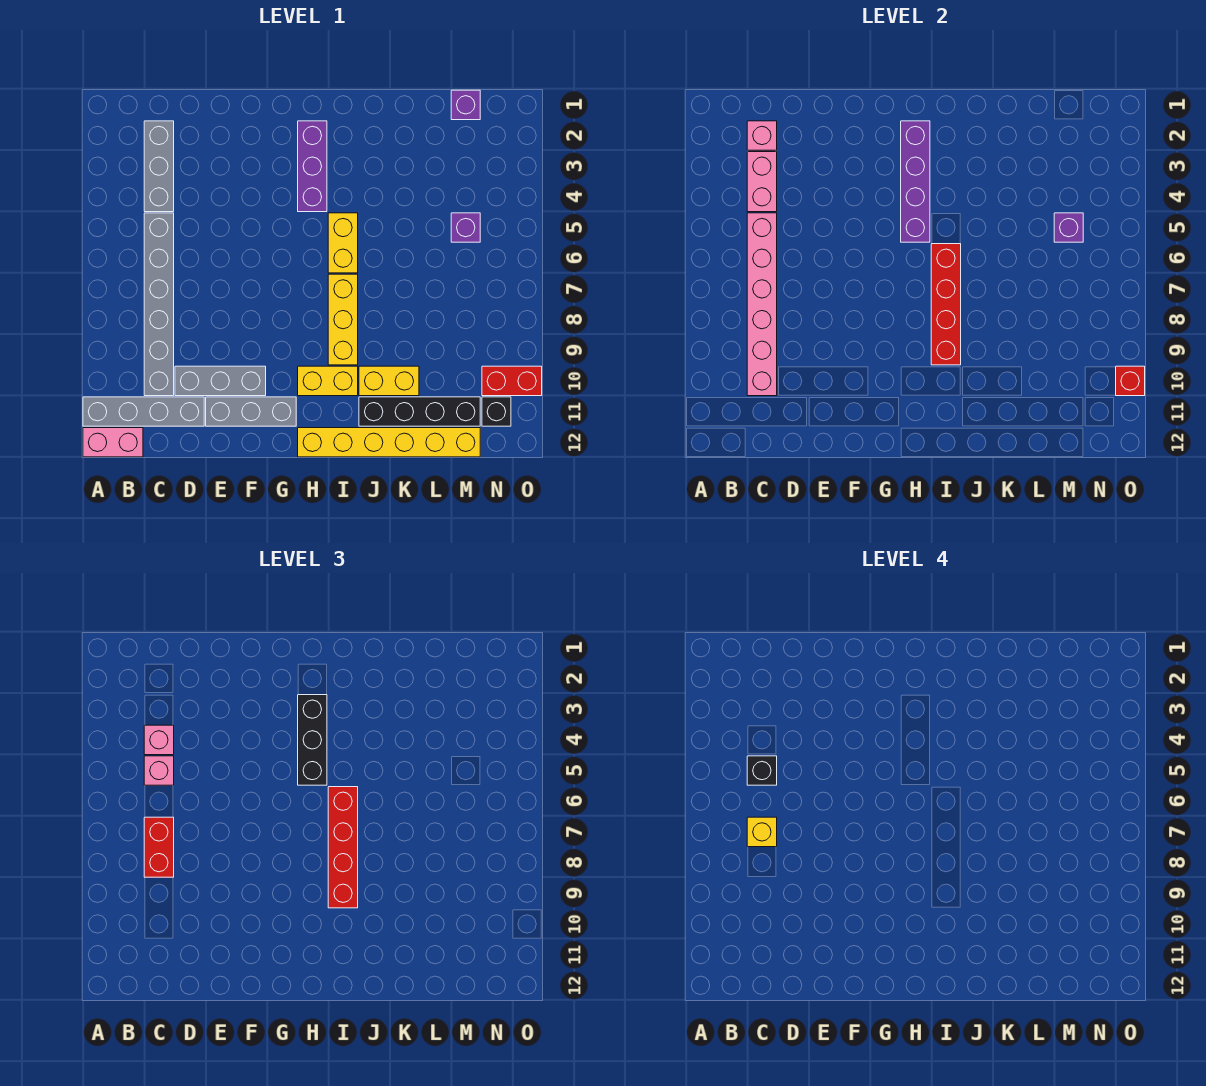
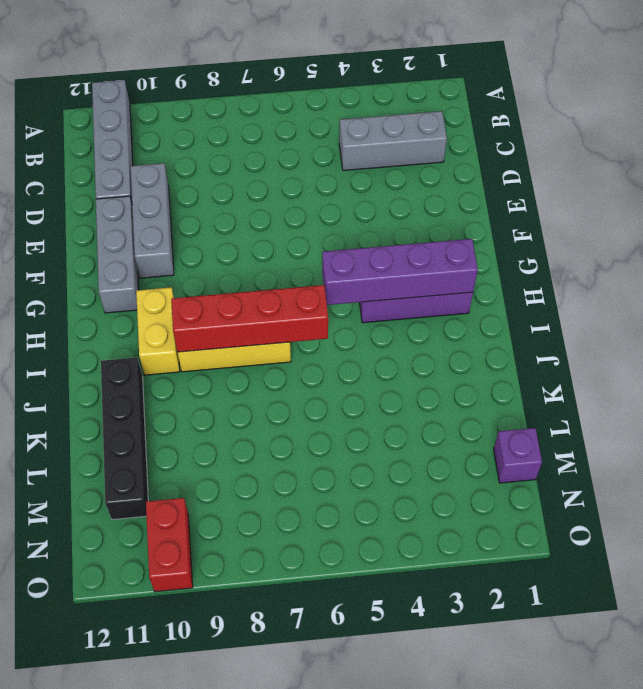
none -> pink 1x2 brick [83,428,143,457]
none -> grey 1x6 brick [144,213,174,396]
none -> yellow 1x6 brick [298,428,480,457]
none -> yellow 1x2 brick [328,213,358,273]

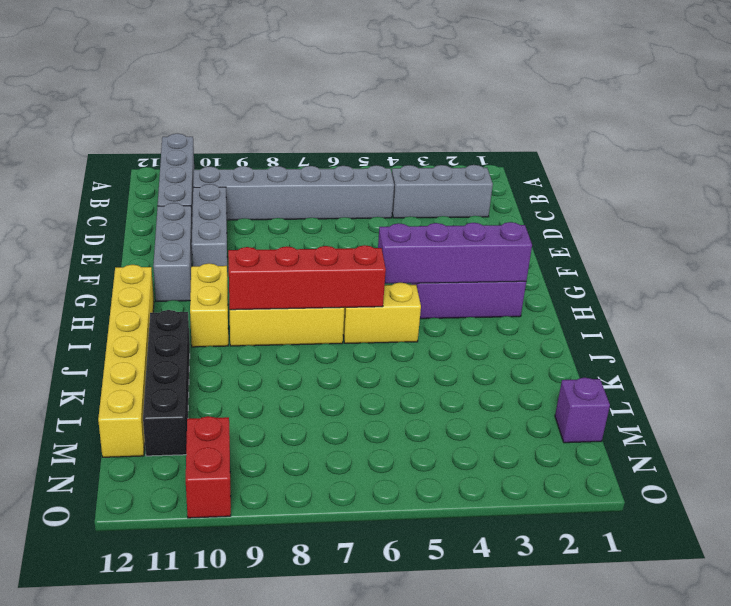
none -> pink 1x2 brick [83,428,143,457]
none -> yellow 1x2 brick [359,366,419,396]
none -> purple 1x1 brick [451,213,480,242]
none -> black 1x1 brick [482,397,511,426]

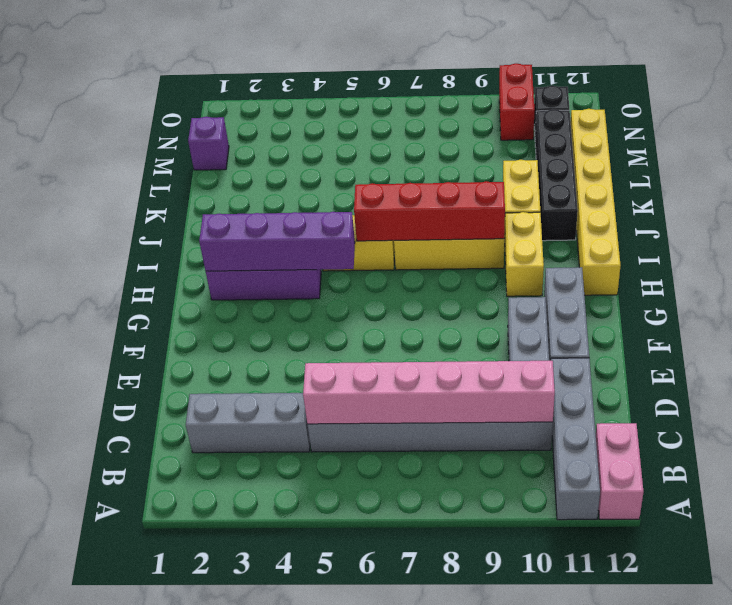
none -> purple 1x1 brick [451,213,480,242]
none -> pink 1x1 brick [747,121,777,150]
none -> pink 1x2 brick [747,152,777,212]
none -> purple 1x1 brick [1054,213,1083,242]

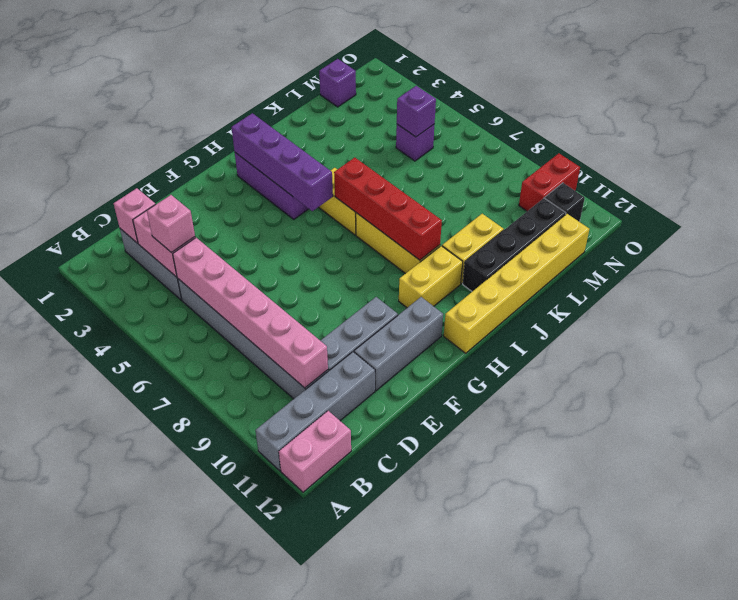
none -> red 1x1 brick [1116,366,1145,396]
none -> pink 1x1 brick [144,756,174,785]
none -> red 1x2 brick [144,817,174,877]
none -> black 1x3 brick [298,695,327,785]

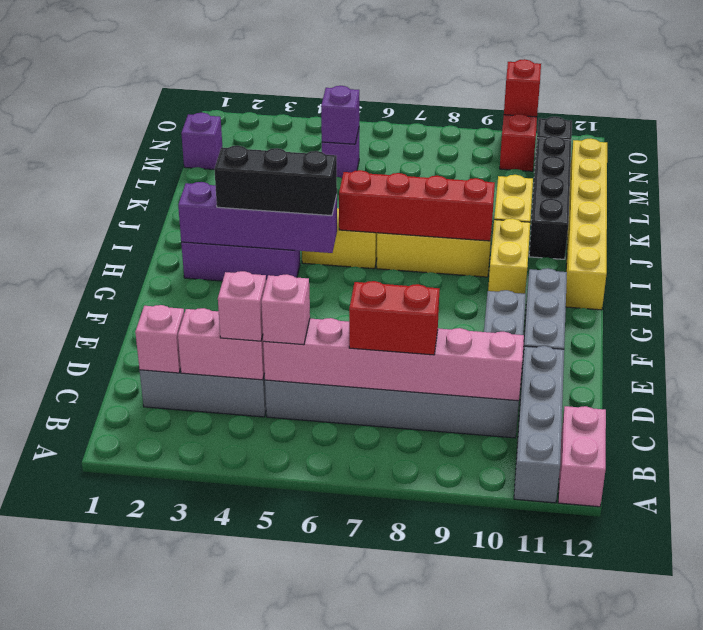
none -> red 1x4 brick [328,787,358,908]
none -> black 1x1 brick [747,756,777,785]
none -> yellow 1x1 brick [747,817,777,847]

